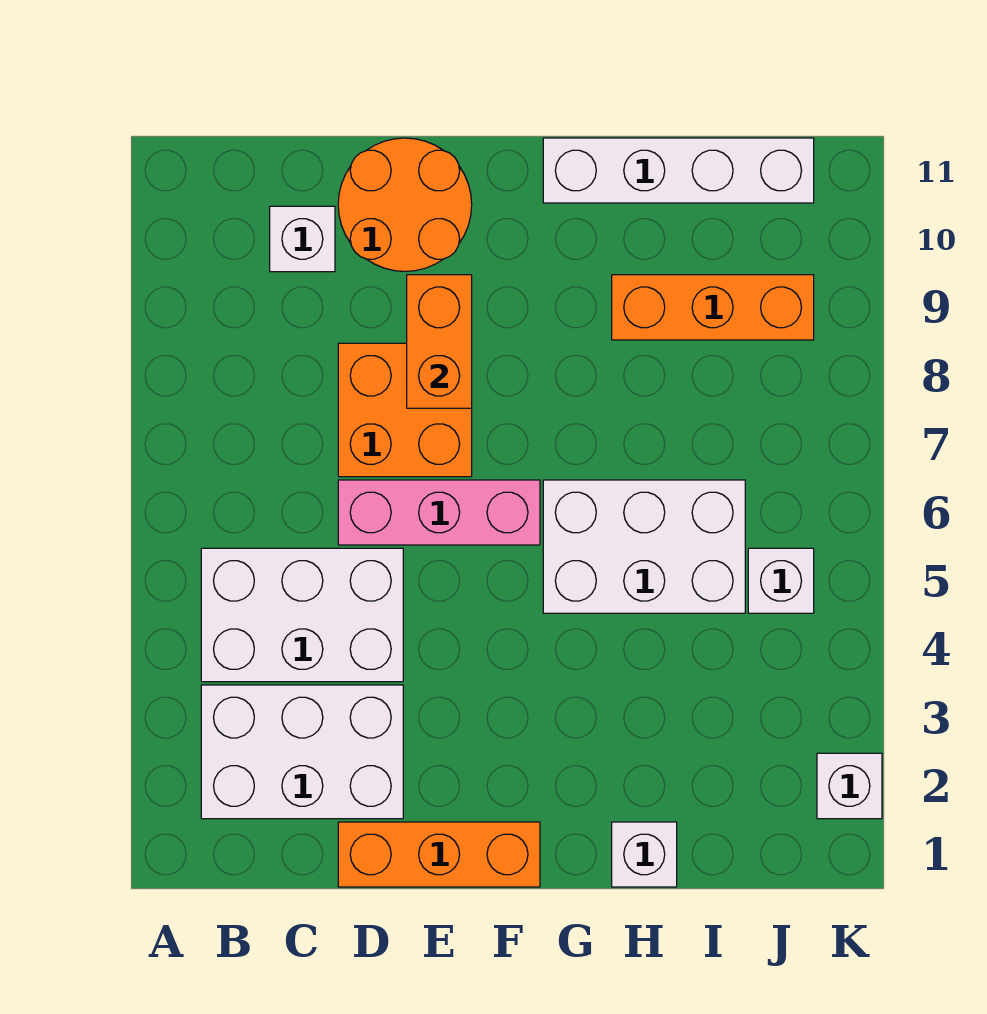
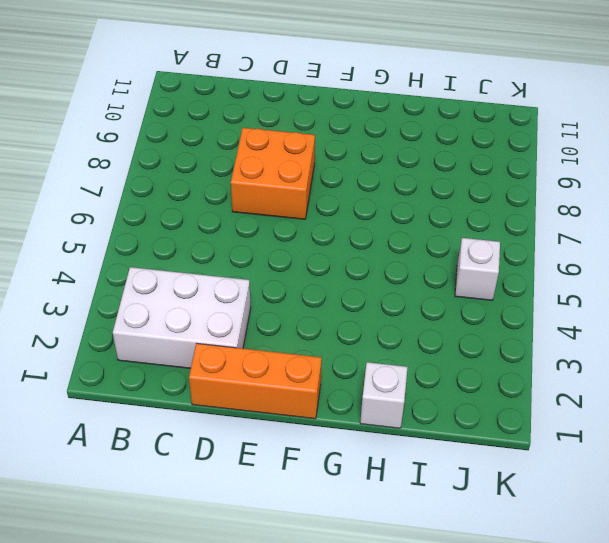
none -> white 2x3 brick [201,548,403,682]
none -> white 1x1 brick [270,206,335,272]
none -> pink 1x3 brick [338,480,540,545]

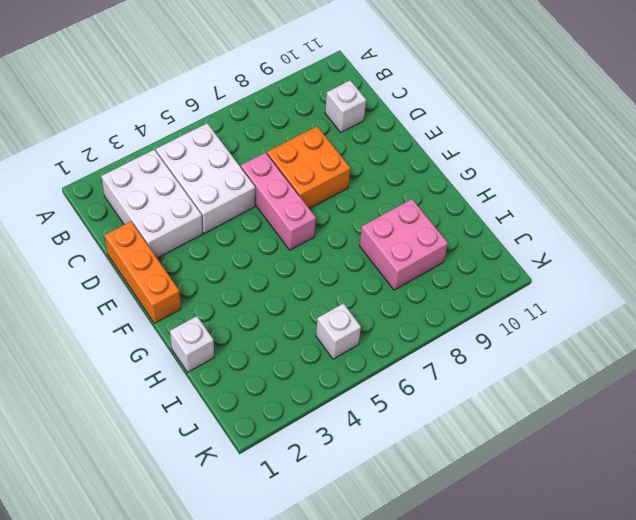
pink 2x2 brick [359,199,448,290] -> orange 1x3 brick [612,275,814,340]
none -> orange 2x2 round brick [338,138,472,271]
none -> white 2x3 brick [543,480,745,613]
none -> white 1x4 brick [543,138,814,203]

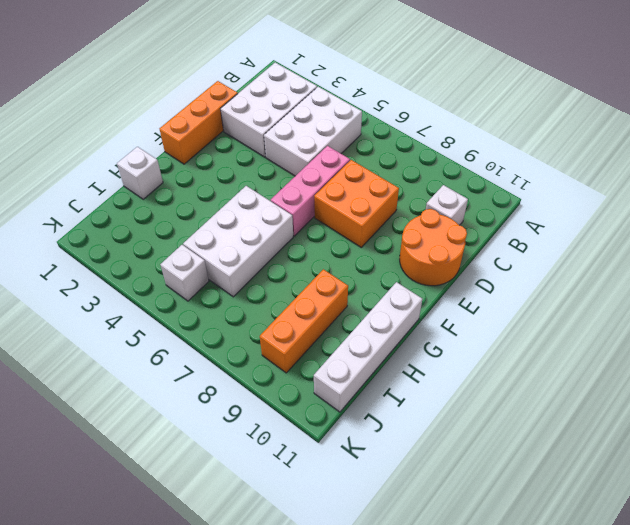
none -> white 1x1 brick [817,753,882,819]
none -> orange 1x2 brick [407,275,472,408]

